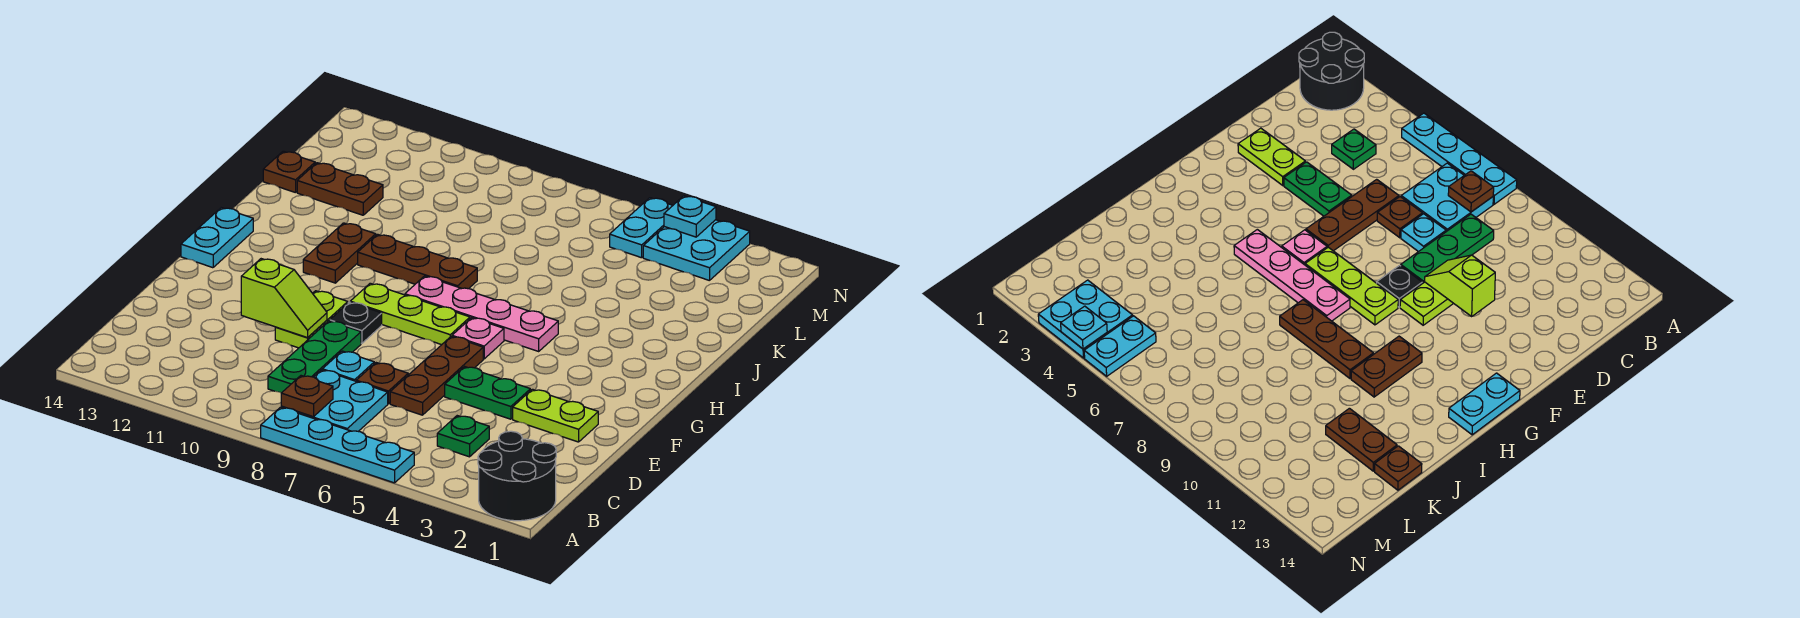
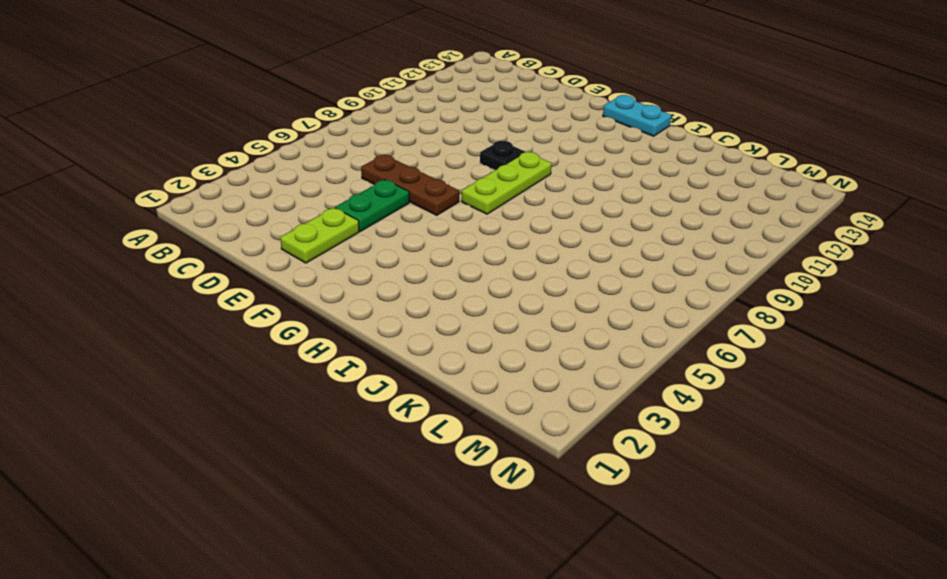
none -> black 2x2 round brick [478,431,556,521]
none -> cyan 1x4 plate [261,407,414,483]
none -> cyan 2x2 plate [281,370,388,431]

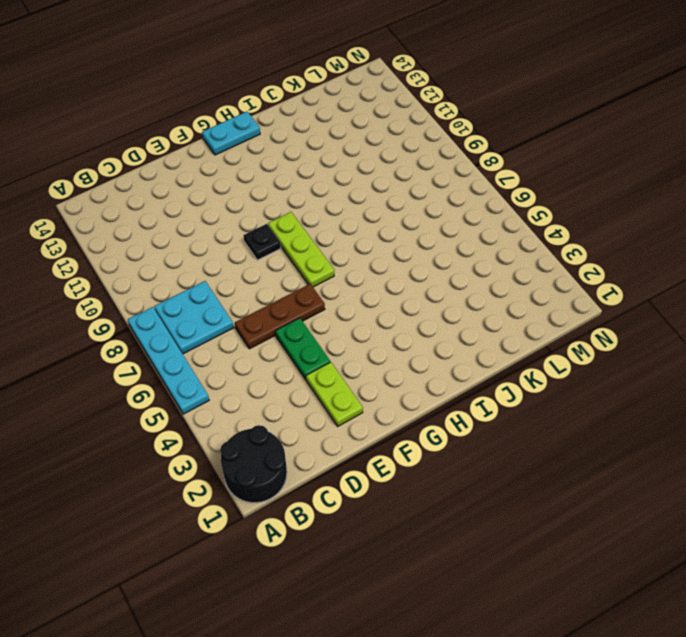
none -> green 1x1 plate [437,416,489,457]
none -> green 1x3 plate [268,321,361,393]
none -> brown 1x1 plate [356,363,408,404]

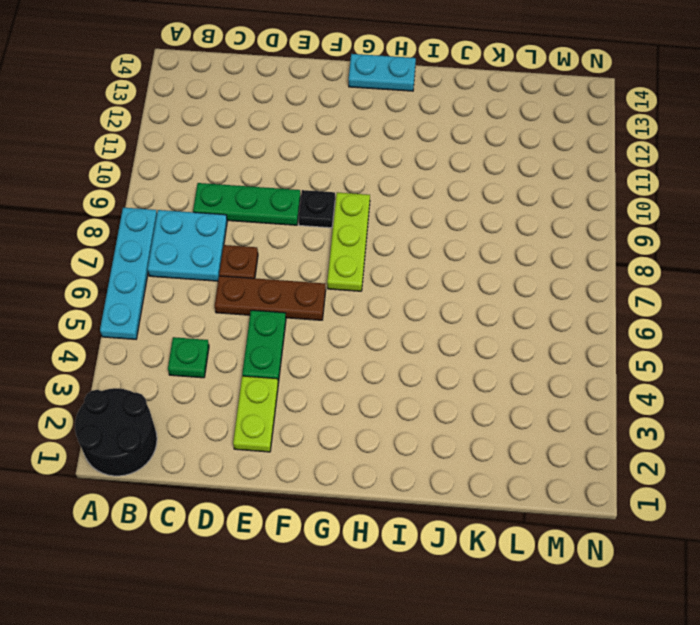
none -> cyan 1x1 plate [322,351,374,381]
none -> lime 1x2 plate [275,291,348,348]
none -> pink 1x1 plate [452,318,504,359]

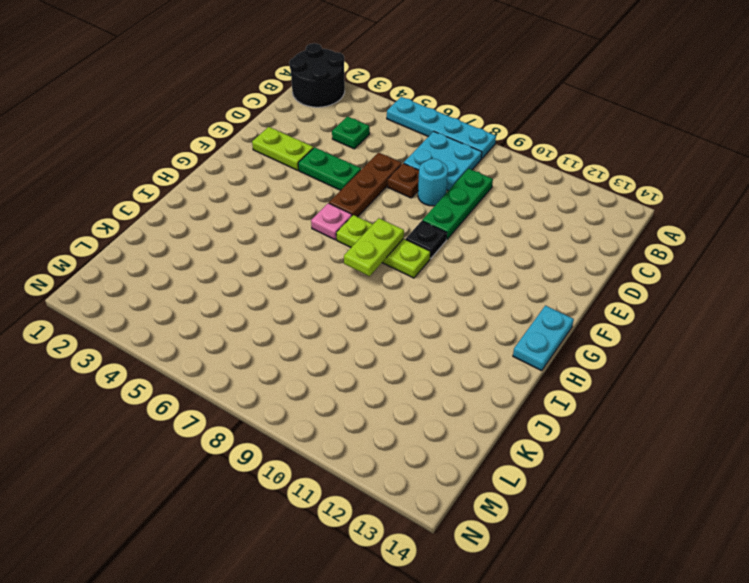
cyan 1x1 round brick [418,159,448,206] -> cyan 1x1 plate [322,351,374,381]
lime 1x2 plate [344,218,404,276] -> lime 1x2 plate moved to [275,291,348,348]
none -> pink 1x4 plate [405,276,558,351]
none -> brown 1x2 plate [303,223,376,283]
none -> brown 1x3 plate [358,234,477,289]

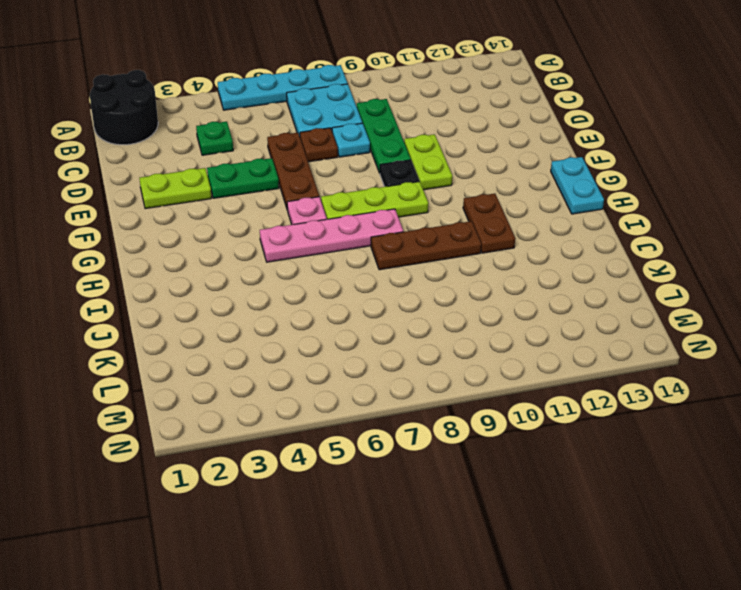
none -> brown 1x2 plate [297,163,383,215]
none -> brown 1x1 plate [263,151,315,193]
none -> cyan 2x2 plate [643,220,750,281]

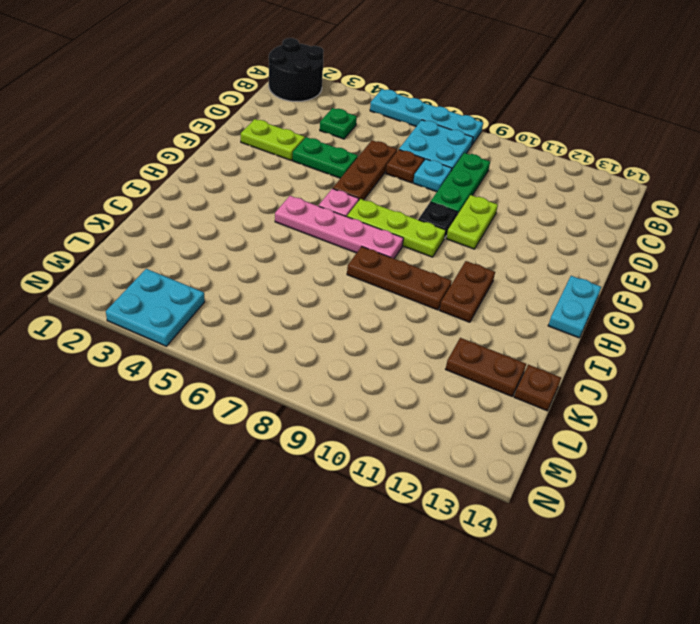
none -> cyan 1x2 plate [610,198,673,258]
none -> brown 1x1 plate [281,376,333,417]
none -> lime 1x2 slope [241,259,327,338]

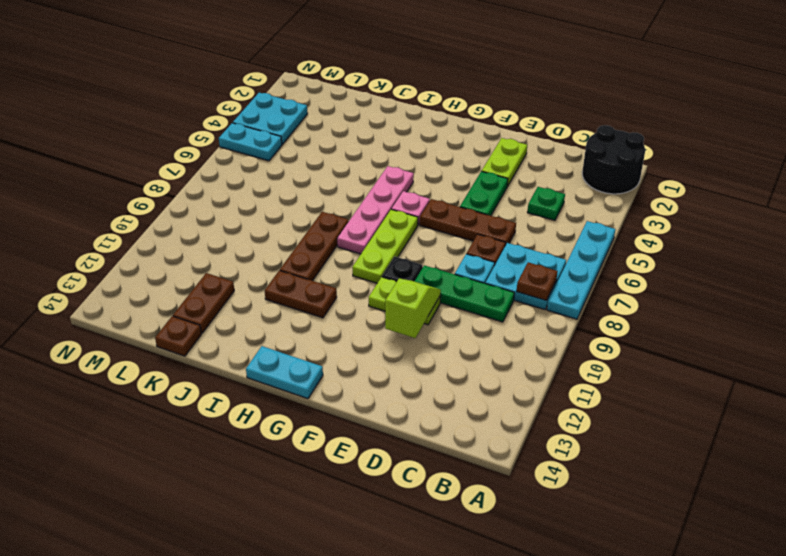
none -> cyan 1x1 plate [664,196,716,237]

